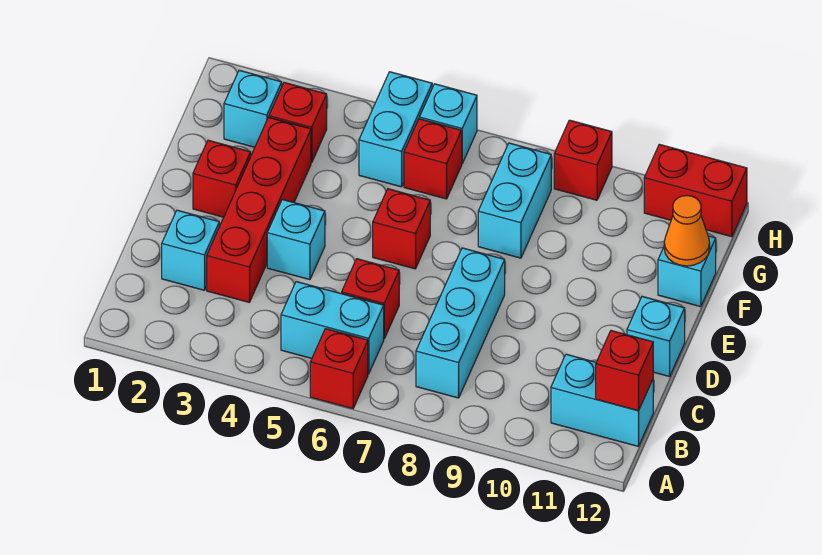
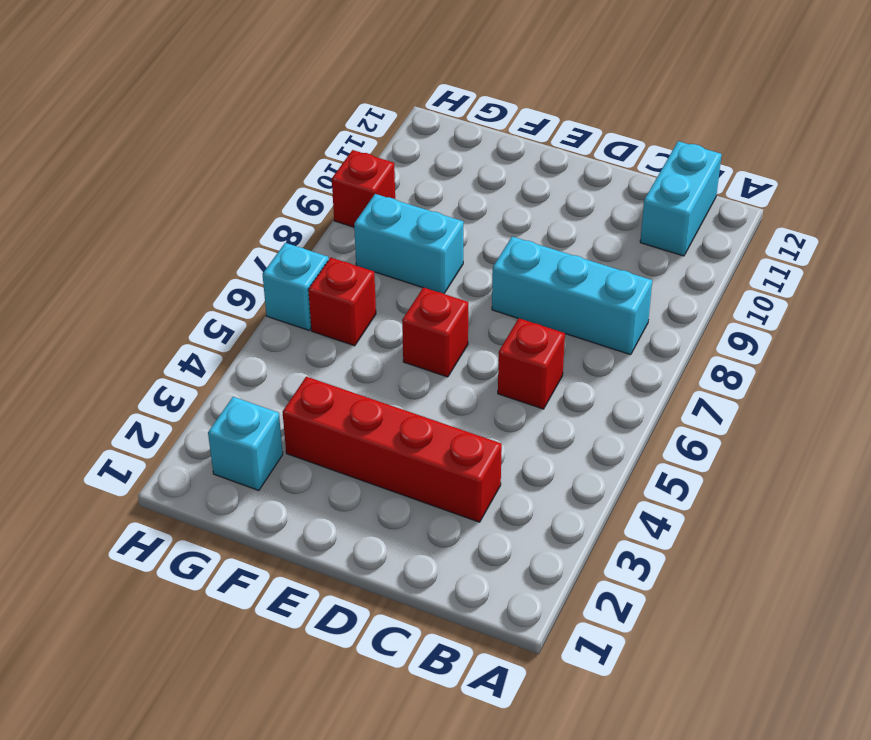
none -> red 1x1 brick [310,329,368,409]
none -> cyan 1x2 brick [281,282,384,374]
none -> cyan 1x1 brick [162,210,219,290]

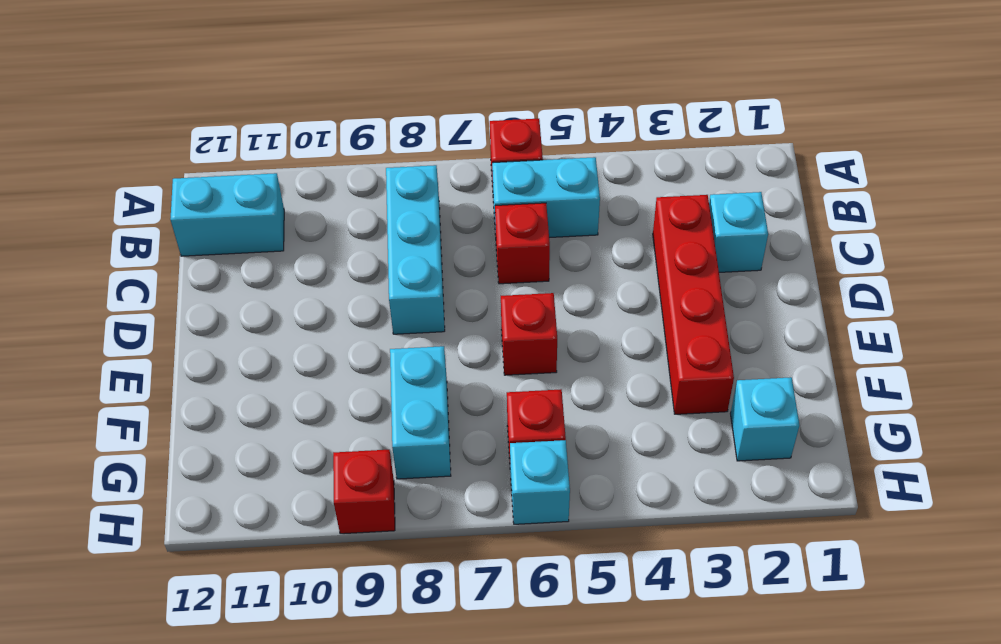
none -> cyan 1x1 brick [267,199,325,280]
none -> cyan 1x1 brick [627,297,685,377]
none -> red 1x1 brick [193,140,251,217]

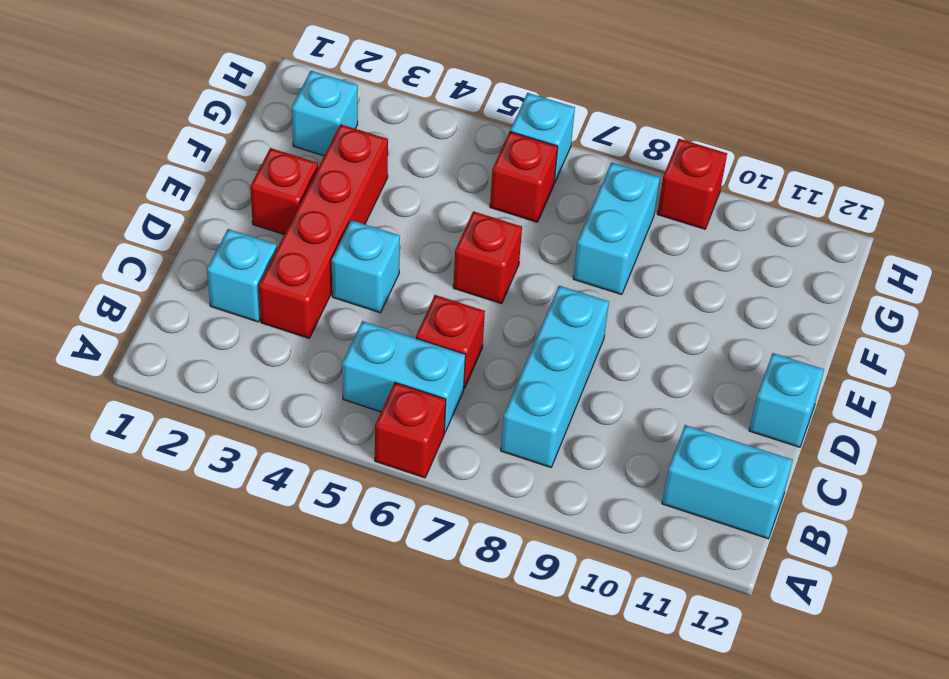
none -> cyan 1x1 brick [658,236,716,307]
none -> red 1x1 brick [269,83,327,163]
none -> cyan 1x2 brick [359,72,432,187]

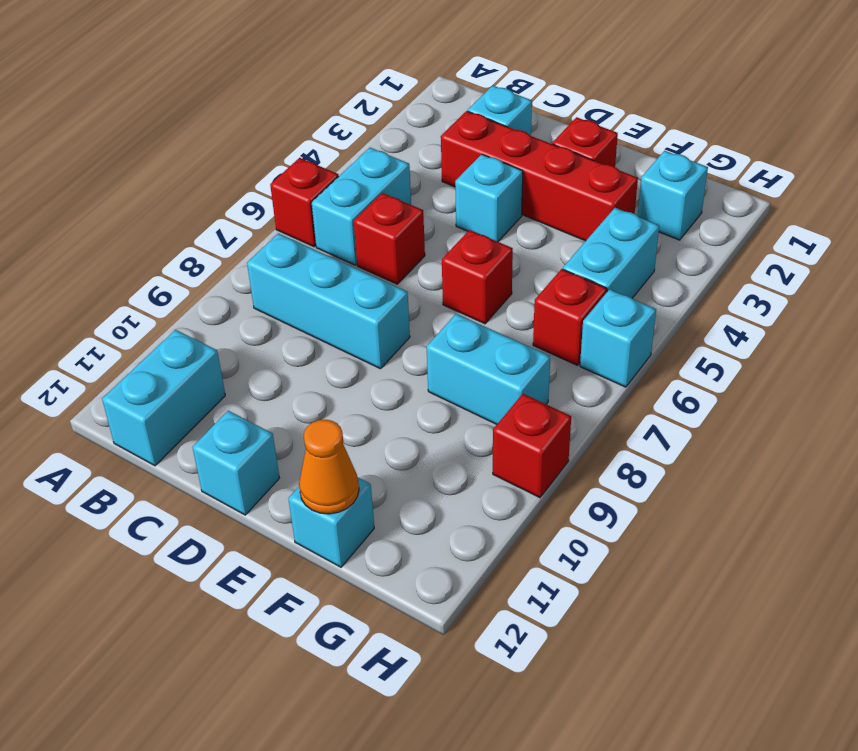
cyan 1x2 brick [563,208,659,298] -> cyan 1x2 brick turned to [359,72,432,187]
none -> red 1x1 brick [269,83,327,163]
none -> red 1x2 brick [644,144,747,237]
none -> red 1x1 brick [596,331,653,411]

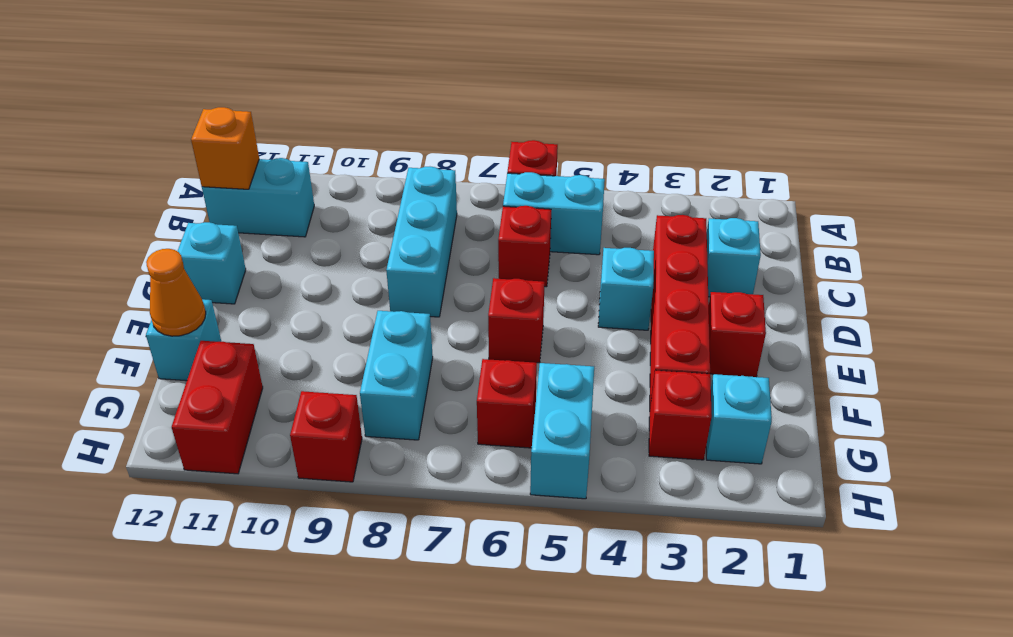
orange 1x1 brick [191,107,259,189] -> red 1x1 brick [596,331,653,411]
red 1x2 brick [172,341,263,474] -> red 1x2 brick turned to [644,144,747,237]
none -> cyan 1x1 brick [420,84,477,163]

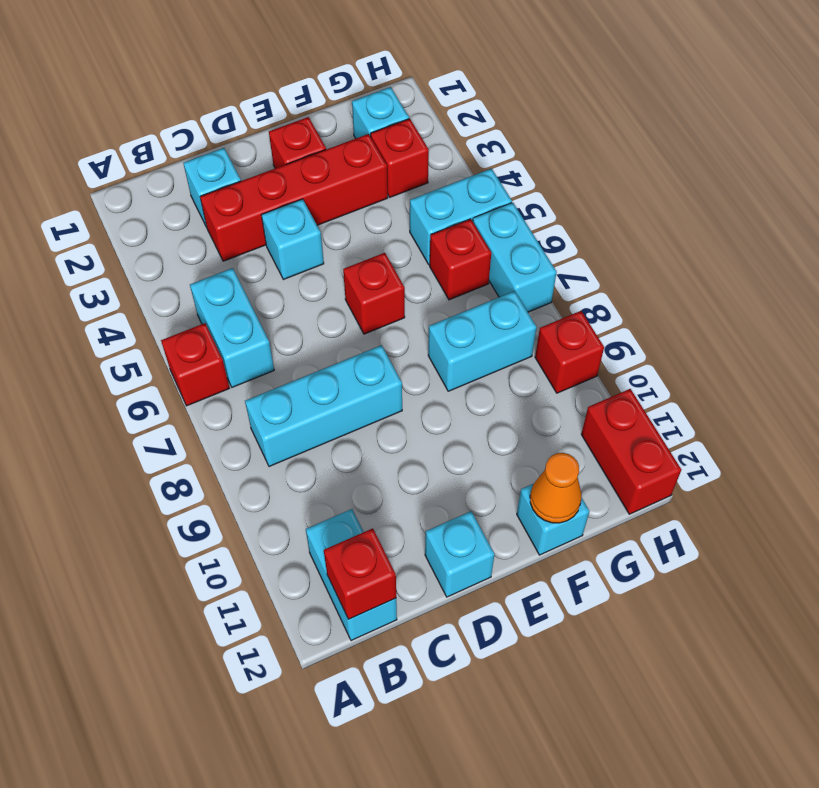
cyan 1x2 brick [473,203,557,312] -> cyan 1x1 brick [420,84,477,163]
none -> red 1x1 brick [342,259,399,338]

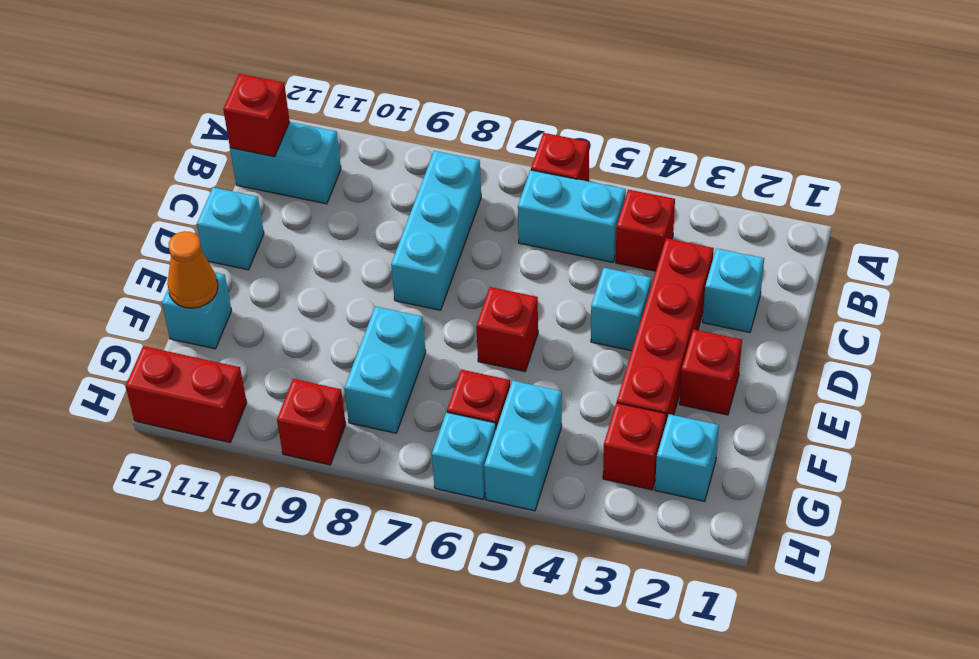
red 1x1 brick [616,190,675,271] -> red 1x1 brick moved to [342,259,399,338]

